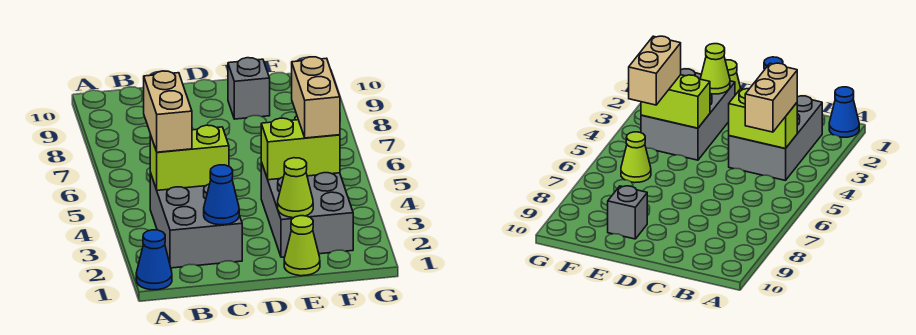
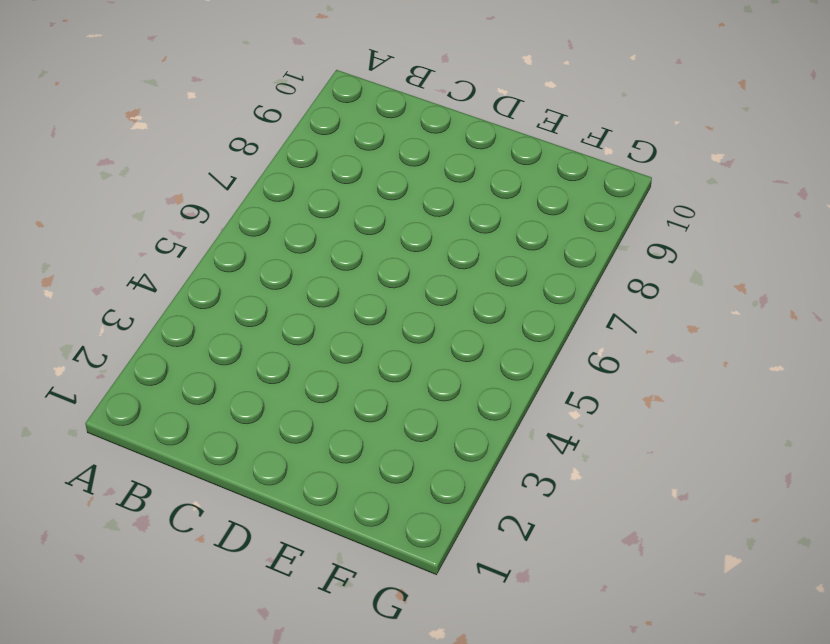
none -> blue 1x1 cone [136,230,172,290]
none -> grey 2x3 brick [150,173,242,268]
none -> lime 1x1 cone [284,216,320,276]

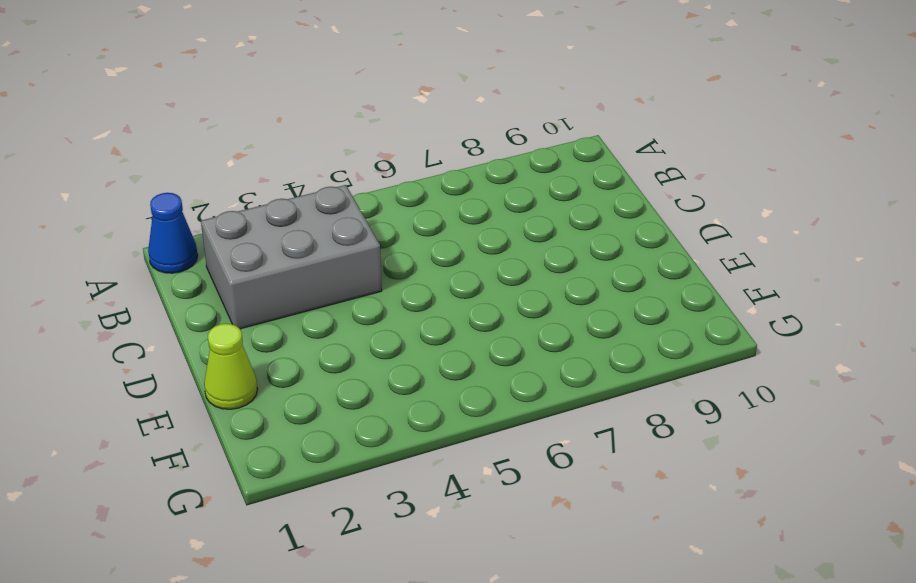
none -> grey 2x3 brick [261,162,353,257]
none -> grey 1x1 brick [228,58,270,119]
none -> lime 1x1 cone [621,132,651,183]

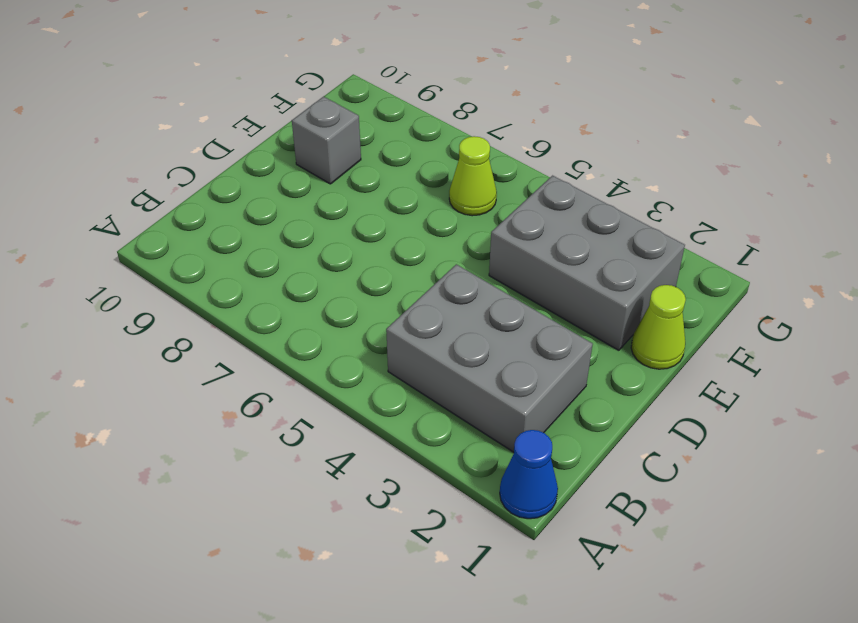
none -> lime 1x2 brick [150,125,229,190]
none -> blue 1x1 cone [204,165,239,225]
none -> lime 1x1 cone [278,158,313,218]

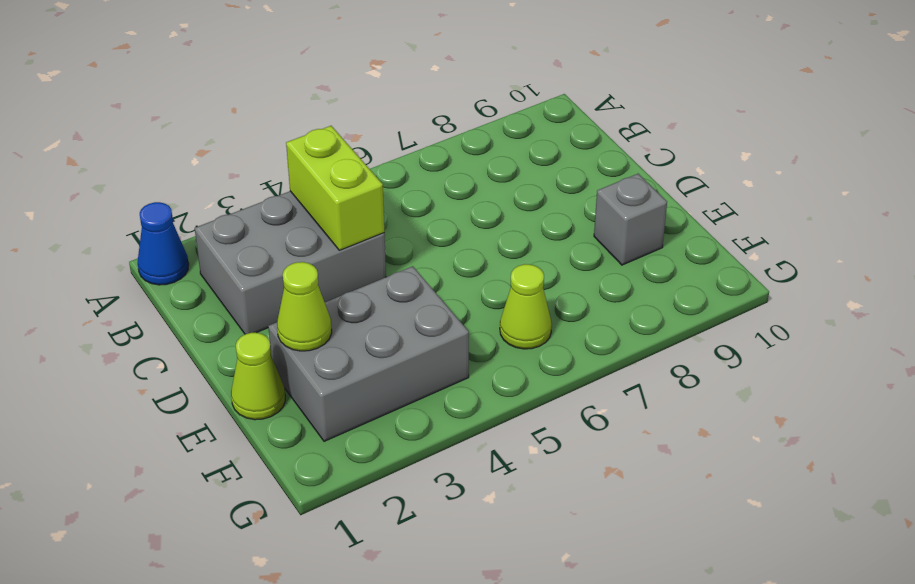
none -> blue 1x1 cone [204,165,239,225]
none -> lime 1x2 brick [261,118,340,180]
none -> tan 1x2 brick [144,71,192,152]

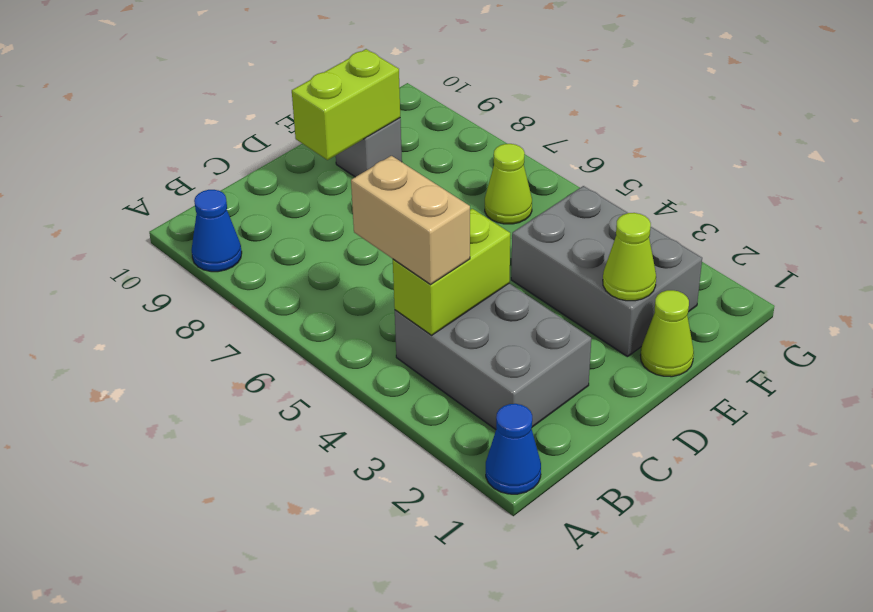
blue 1x1 cone [192,190,242,272] -> blue 1x1 cone moved to [204,165,239,225]
lime 1x2 brick [292,49,400,160] -> lime 1x2 brick moved to [261,118,340,180]
none -> tan 1x2 brick [292,57,340,138]

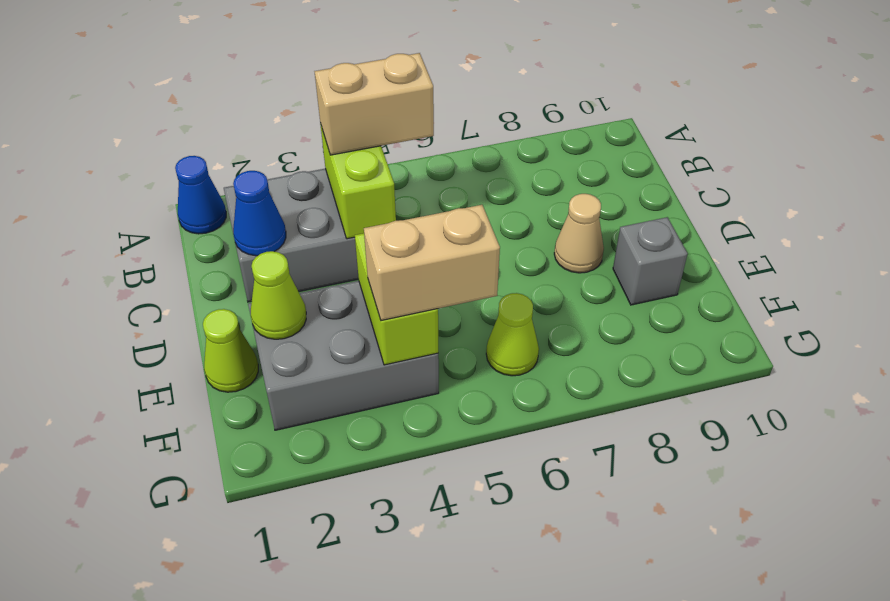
tan 1x1 cone [554,194,604,273] -> none

